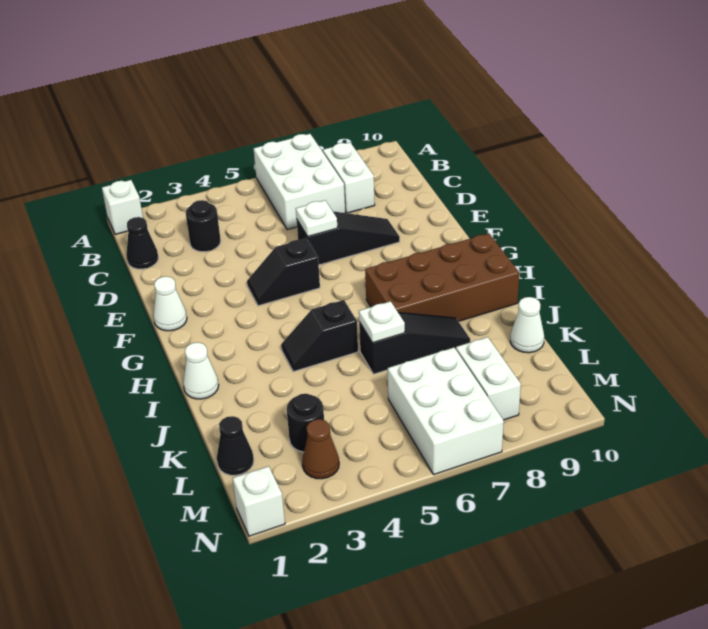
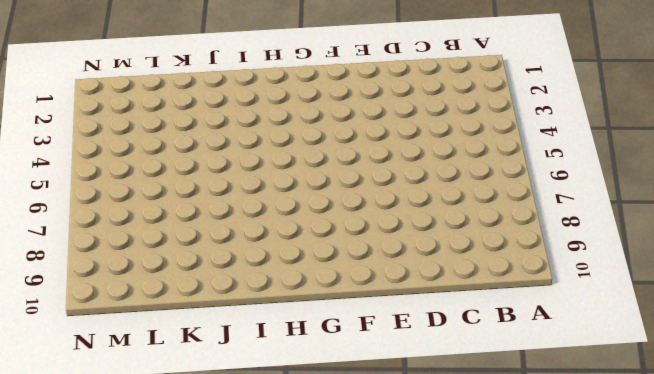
none -> white 1x1 brick [102,180,143,234]
none -> white 2x3 brick [254,134,345,230]
none -> white 1x2 brick [323,143,375,213]

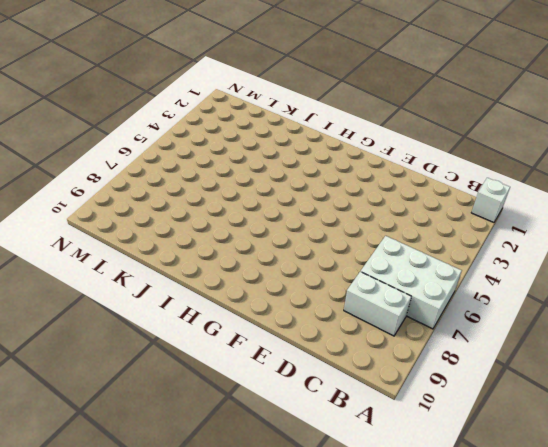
none -> black 1x1 cone [126,217,158,269]
none -> black 1x1 round brick [186,200,221,252]
none -> black 1x3 slope [297,211,400,265]

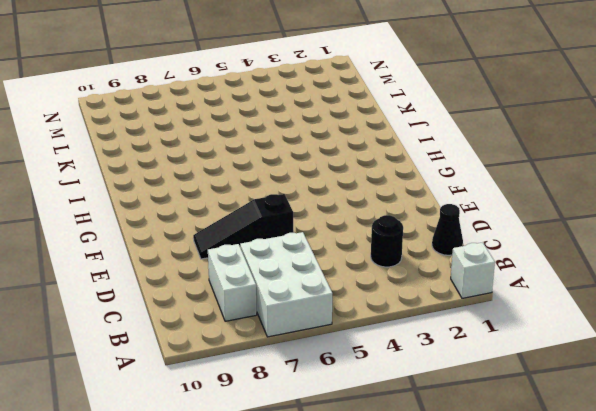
none -> white 1x1 cone [153,276,187,331]
none -> black 1x2 slope [247,238,320,306]
none -> brown 2x4 brick [365,233,519,321]

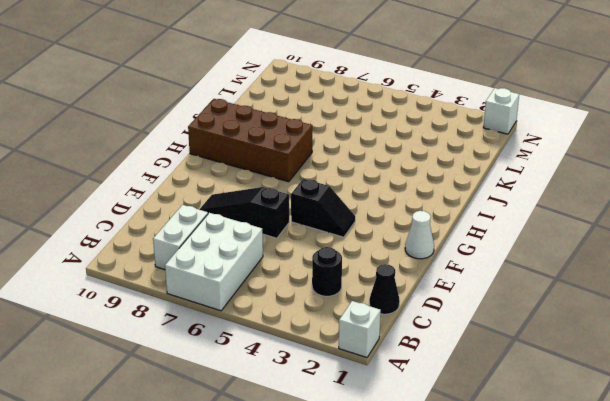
none -> white 1x1 cone [183,342,219,399]
none -> black 1x2 slope [281,300,358,372]
none -> black 1x3 slope [359,312,470,374]

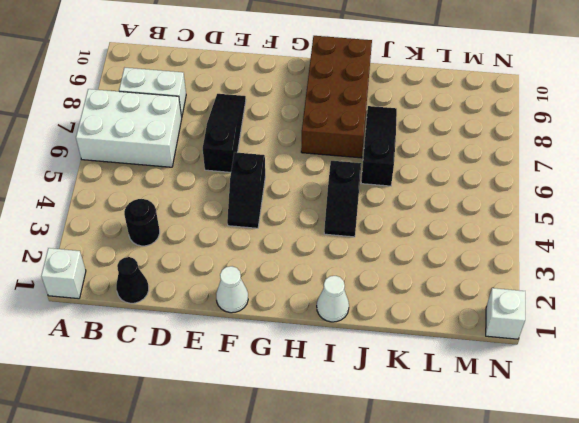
none -> white 1x1 cone [510,297,544,353]
none -> black 1x1 cone [217,416,254,475]
none -> black 1x1 round brick [287,394,324,452]

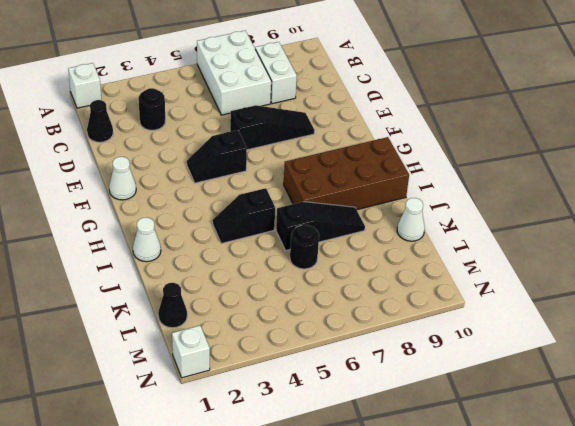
black 1x1 round brick [290,225,319,269] -> black 1x1 round brick moved to [287,394,324,452]
none -> white 2x3 brick [388,348,504,475]
none -> white 1x2 brick [456,337,521,420]
none -> brown 1x1 cone [302,419,339,479]

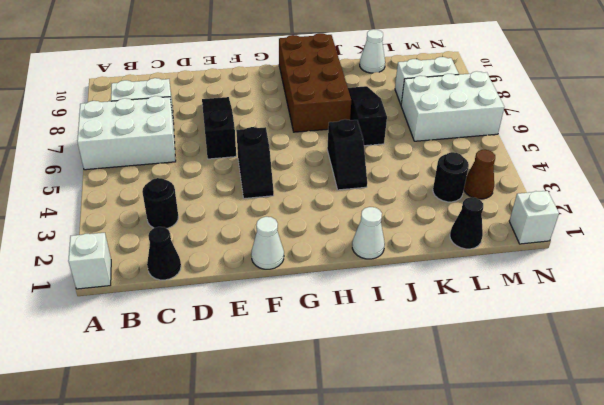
none -> white 1x1 plate [296,200,337,236]
none -> white 1x1 plate [359,301,405,343]

